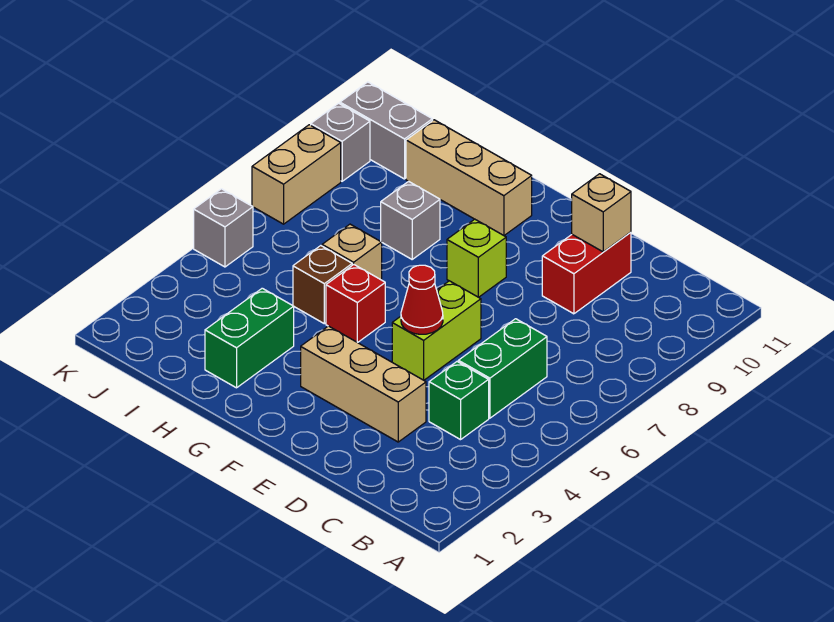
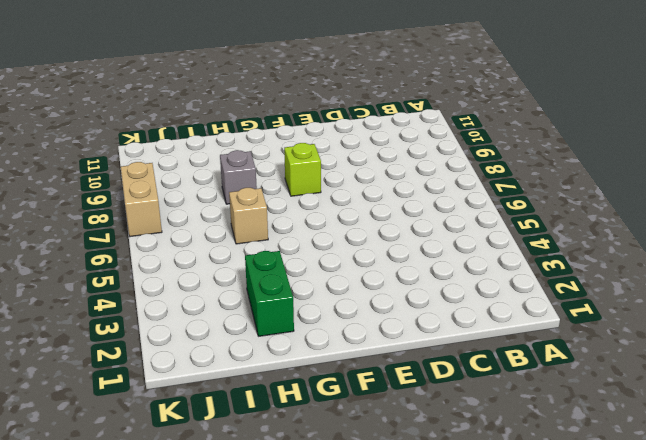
none -> green 1x1 brick [429,362,489,440]
none -> green 1x2 brick [458,319,547,418]
none -> tan 1x3 brick [301,326,426,442]

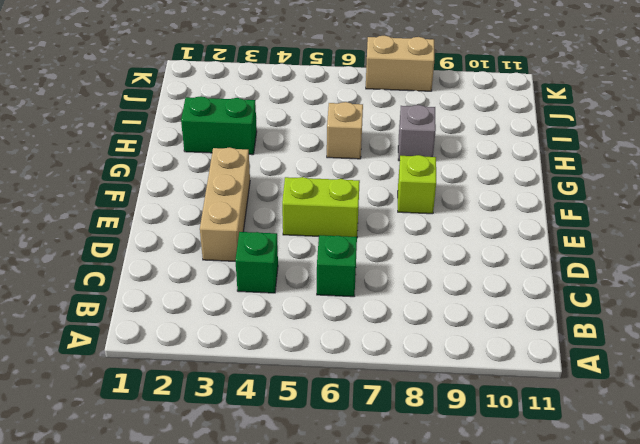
green 1x1 brick [317,235,357,297] -> green 1x2 brick [458,319,547,418]
none -> red 1x2 brick [542,232,631,314]
none -> red 1x1 brick [326,265,385,343]
none -> tan 1x3 brick [406,120,532,235]

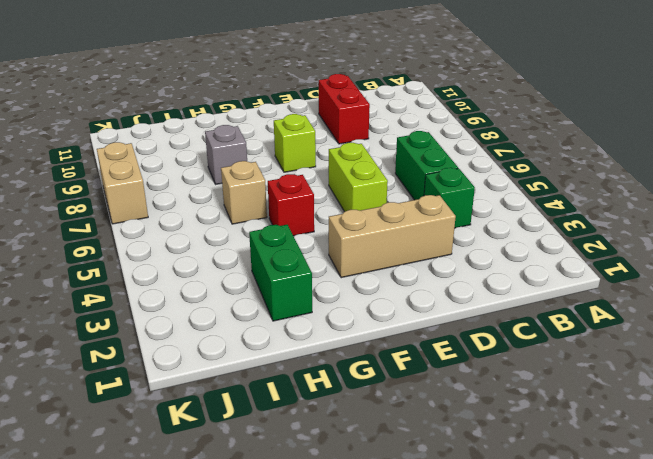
none -> tan 1x3 brick [406,120,532,235]
none -> brown 1x1 brick [293,246,352,324]
none -> grey 1x2 brick [340,82,432,179]

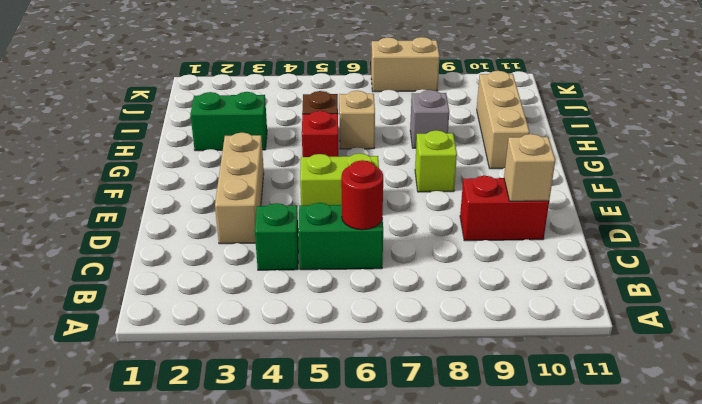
red 1x1 round brick [341,160,383,230] -> none
none -> grey 1x2 brick [340,82,432,179]
none -> grey 1x1 brick [194,189,253,267]
none -> grey 1x1 brick [311,103,370,181]

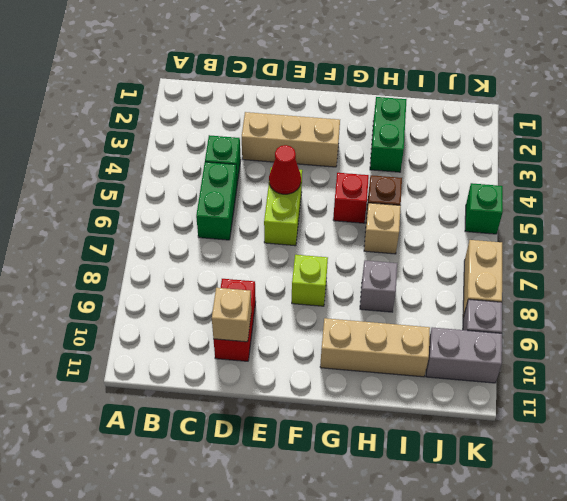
green 1x1 brick [465,183,503,234] -> grey 1x1 brick [194,189,253,267]

